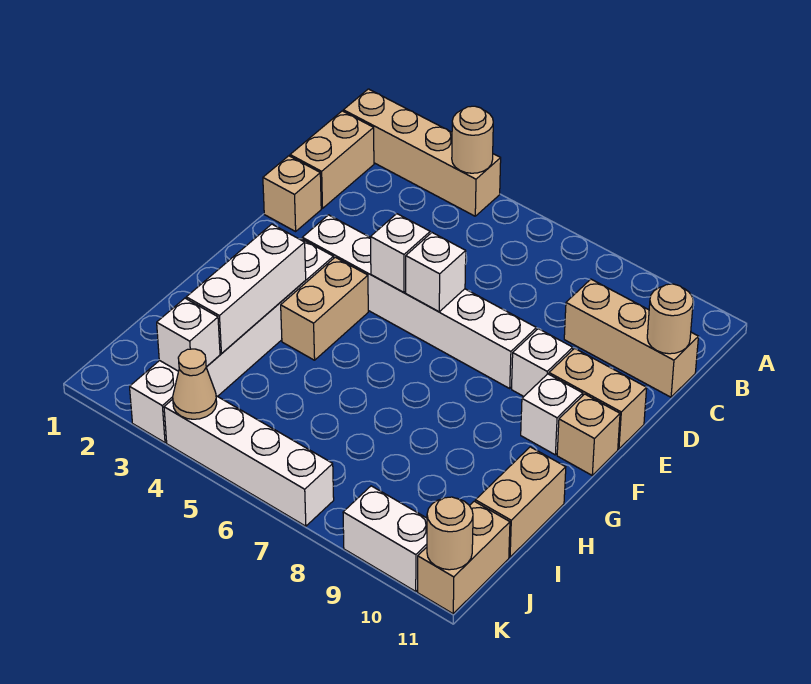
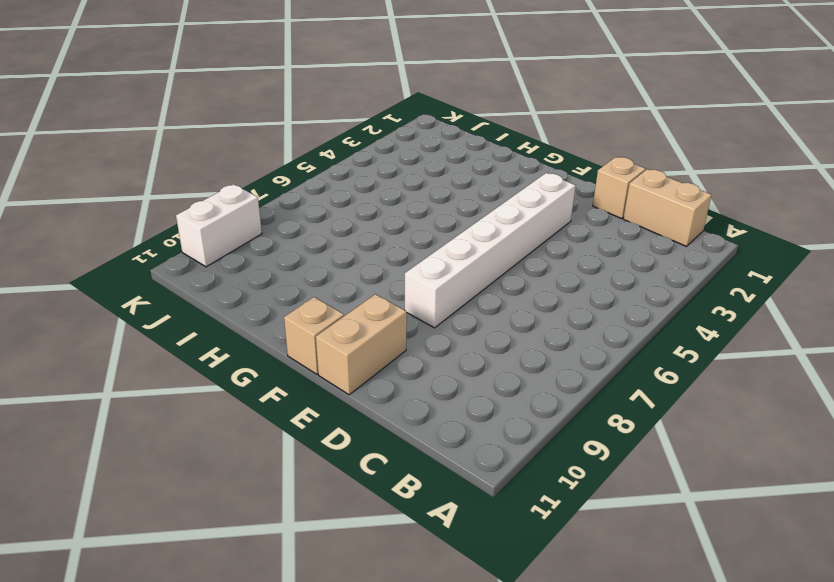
none -> tan 1x4 brick [343,89,501,216]
none -> tan 1x3 brick [564,279,698,397]
none -> white 1x1 brick [512,329,573,396]

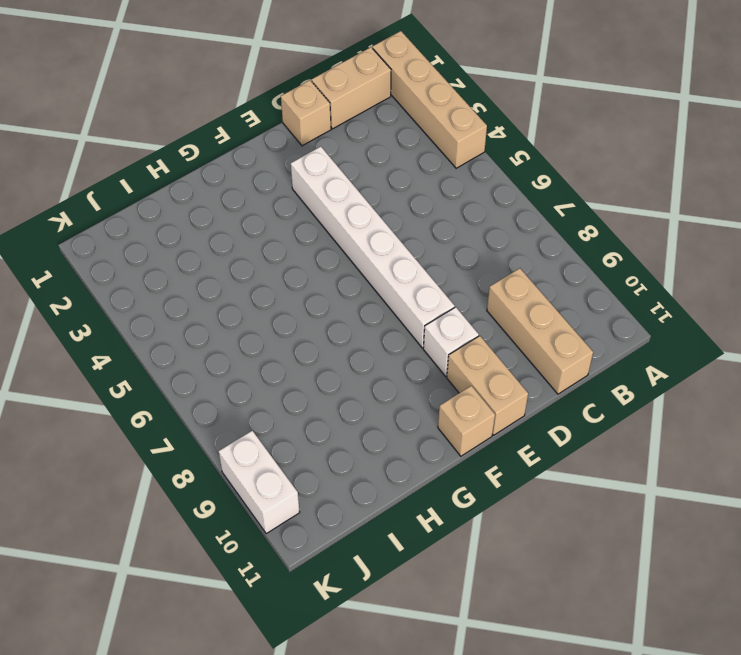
none -> white 1x6 brick [130,239,334,443]
none -> tan 1x2 brick [281,257,368,360]
none -> white 1x1 brick [521,374,583,455]

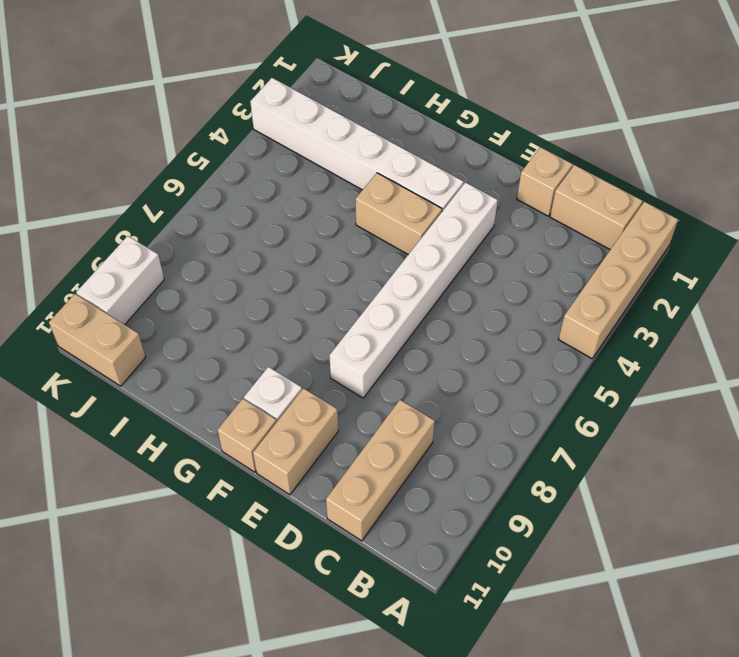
none -> white 1x1 brick [512,329,573,396]
none -> tan 1x2 brick [475,447,566,557]
none -> white 1x4 brick [164,396,334,526]

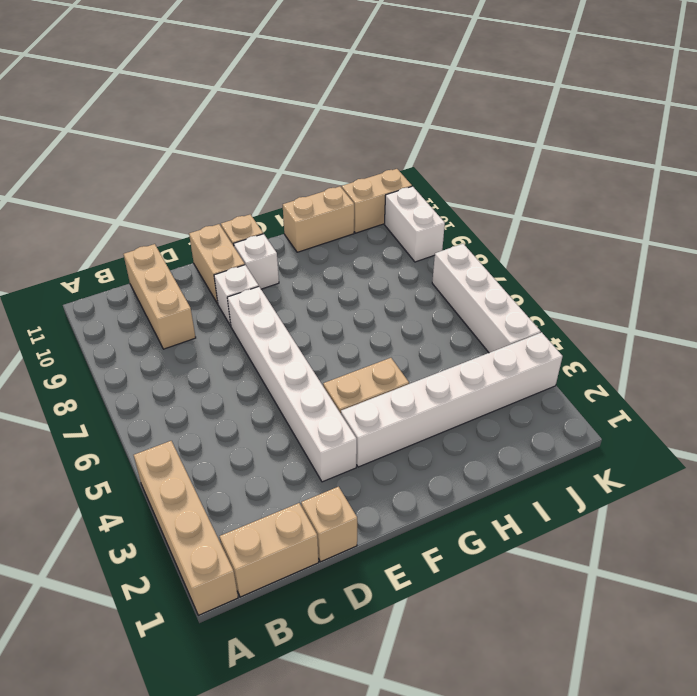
none -> tan 1x1 round brick [452,106,493,173]
none -> tan 1x1 round brick [647,284,693,354]
none -> white 1x1 brick [371,214,430,293]

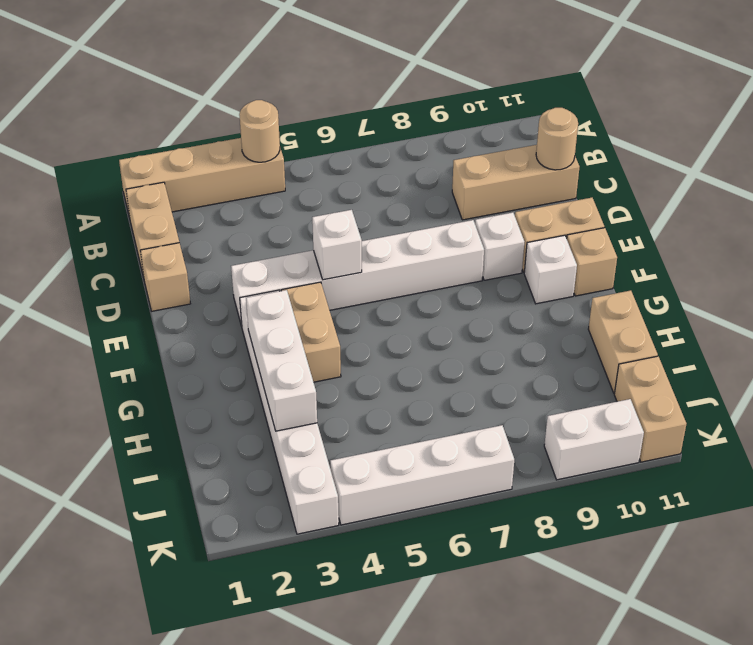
none -> white 1x1 brick [406,233,466,312]
none -> white 1x1 brick [157,298,220,371]
none -> tan 1x1 cone [173,349,217,419]

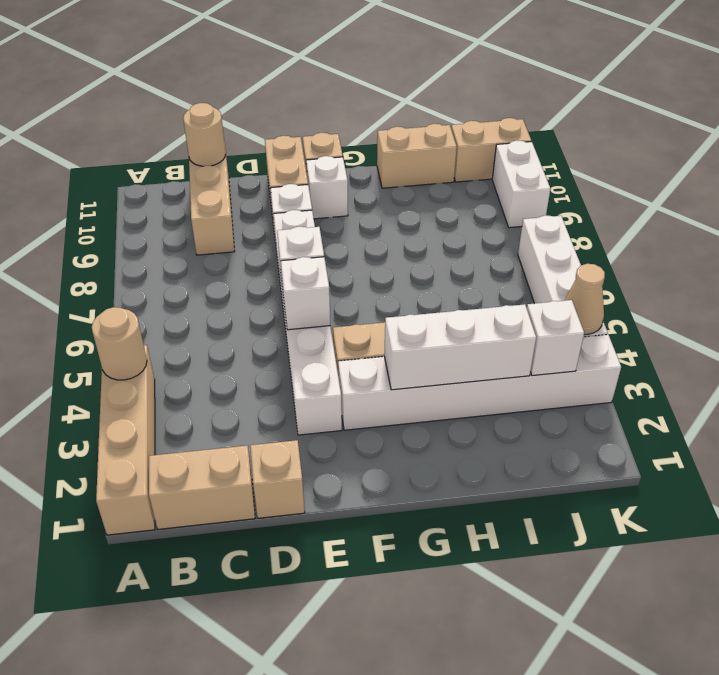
none -> tan 1x1 round brick [427,497,473,570]

